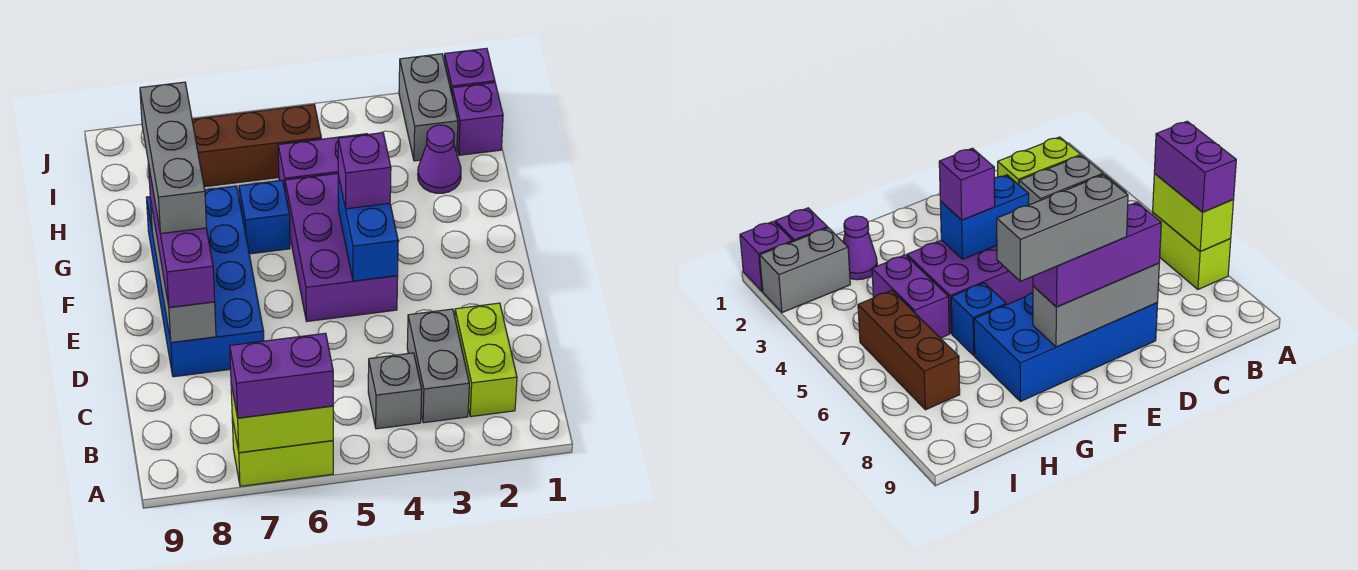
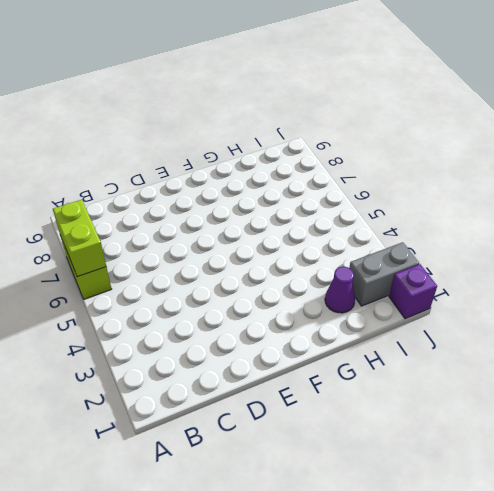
none -> lime 1x2 brick [455,303,517,417]
none -> grey 1x2 brick [407,309,469,423]
none -> grey 1x1 brick [368,353,422,429]

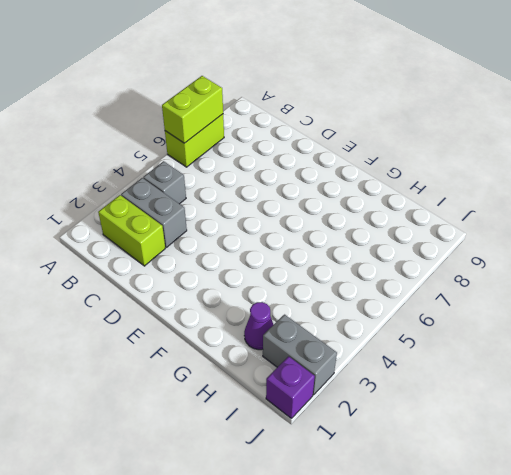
none -> blue 2x4 brick [146,186,264,377]
none -> purple 2x3 brick [285,173,398,321]
none -> blue 1x1 brick [239,180,290,254]

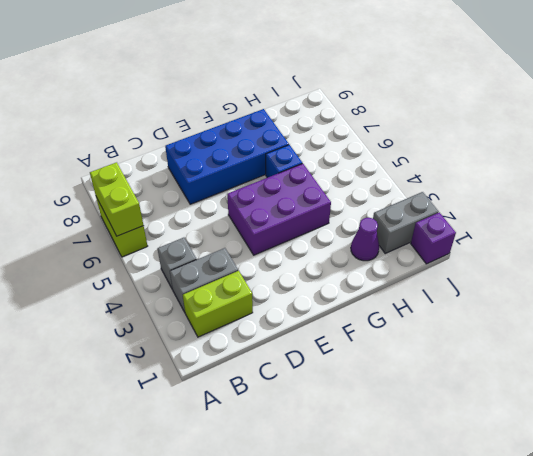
none -> purple 1x2 brick [278,134,367,189]
none -> purple 1x1 brick [452,83,503,155]
none -> brown 1x3 brick [192,104,321,187]

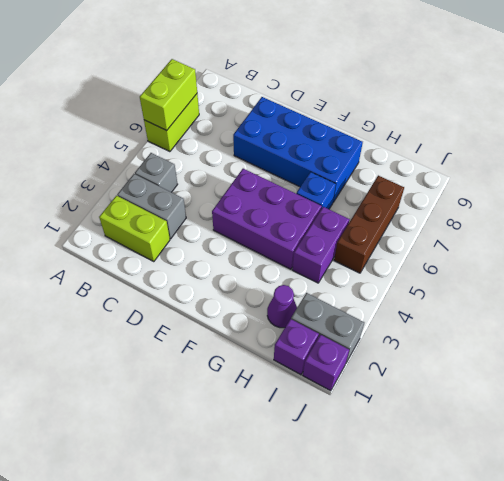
none -> grey 1x3 brick [150,199,216,343]
none -> blue 1x2 brick [338,175,398,281]
none -> purple 1x2 brick [230,333,333,418]

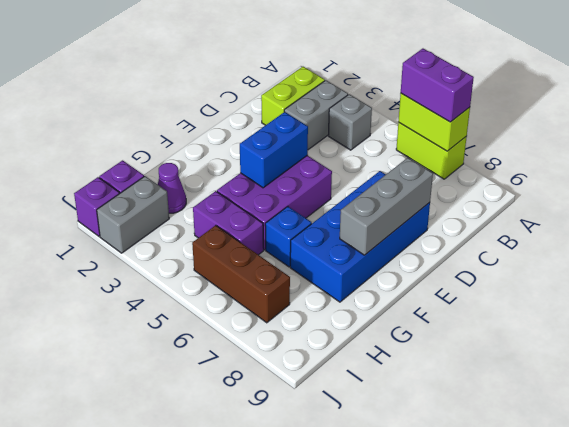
none -> purple 1x3 brick [148,163,215,307]
none -> purple 1x1 brick [338,133,391,209]
none -> grey 1x3 brick [140,82,206,234]

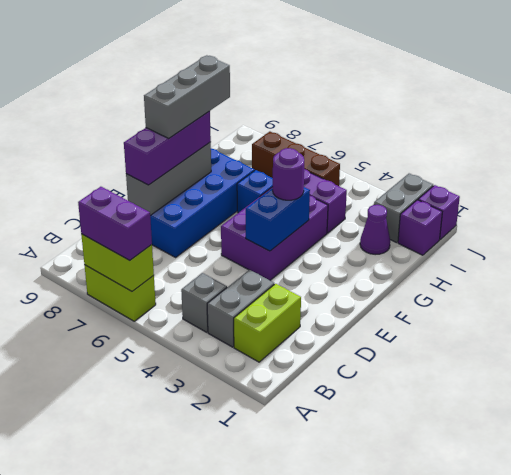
purple 1x1 round brick [273,148,304,200] -> purple 1x1 brick [338,133,391,209]

